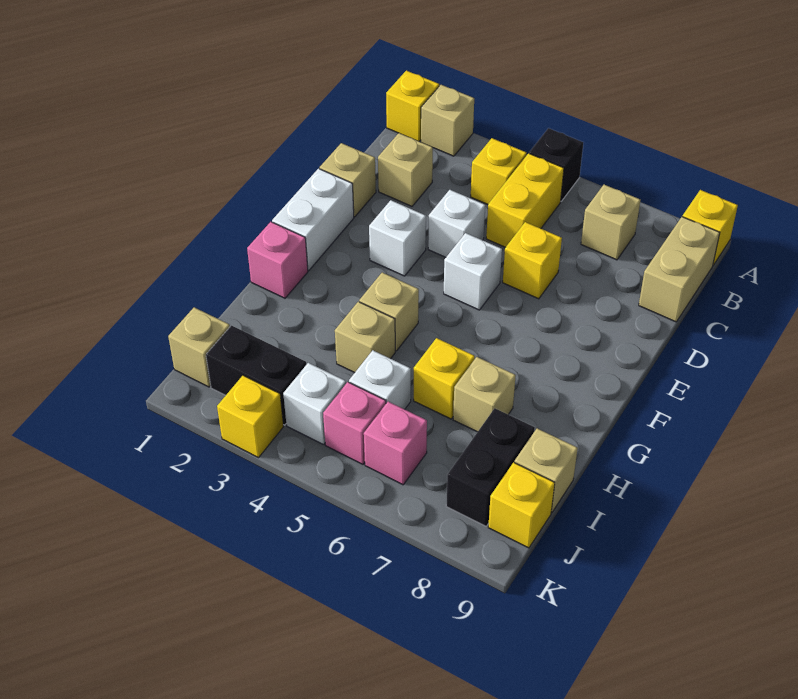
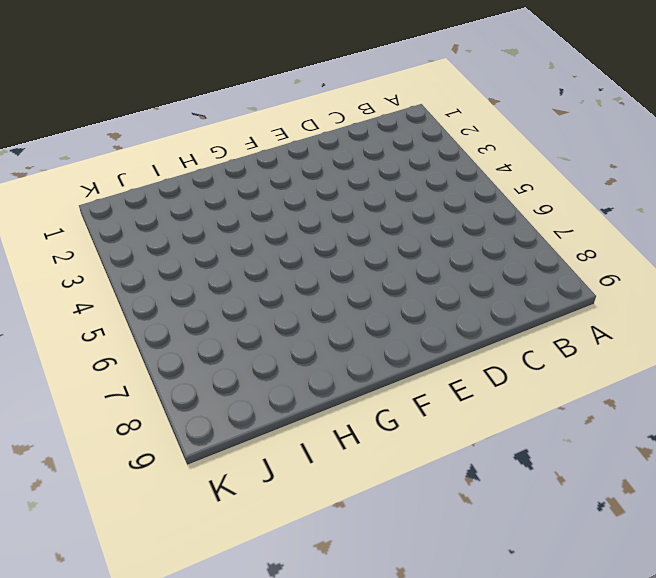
none -> yellow 1x1 brick [386,71,439,141]
none -> tan 1x1 brick [421,85,474,156]
none -> black 1x1 brick [529,128,583,201]
none -> yellow 1x1 brick [682,190,738,265]

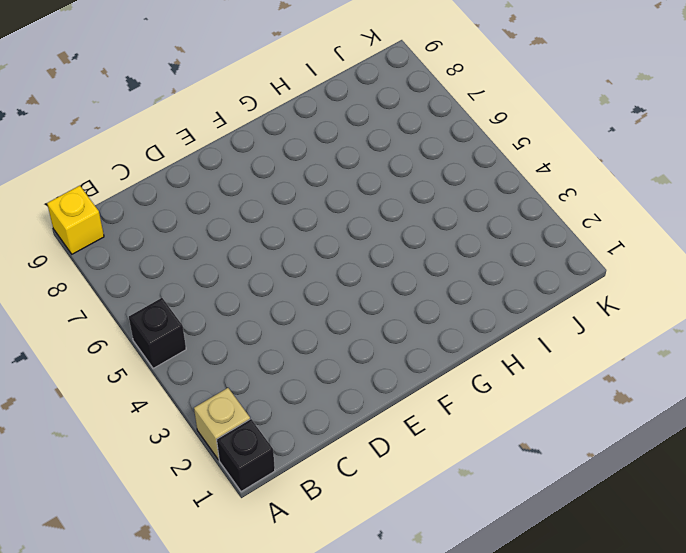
black 1x1 brick [217,419,275,492] -> yellow 1x1 brick [386,71,439,141]
none -> yellow 1x1 brick [471,138,527,204]
none -> yellow 1x2 brick [486,153,564,247]
none -> tan 1x1 brick [581,185,640,260]
none -> tan 1x2 brick [639,217,720,322]

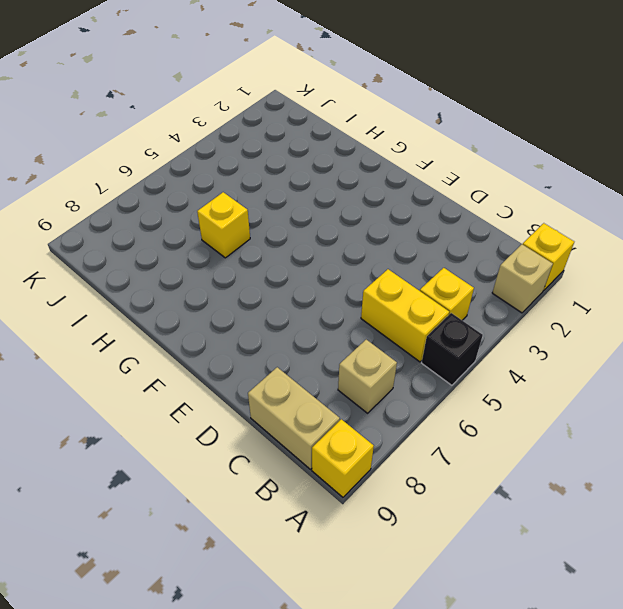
none -> tan 1x1 brick [378,133,433,206]
none -> tan 1x1 brick [320,143,376,217]
none -> white 1x1 brick [428,190,485,257]
none -> yellow 1x1 brick [503,222,562,299]

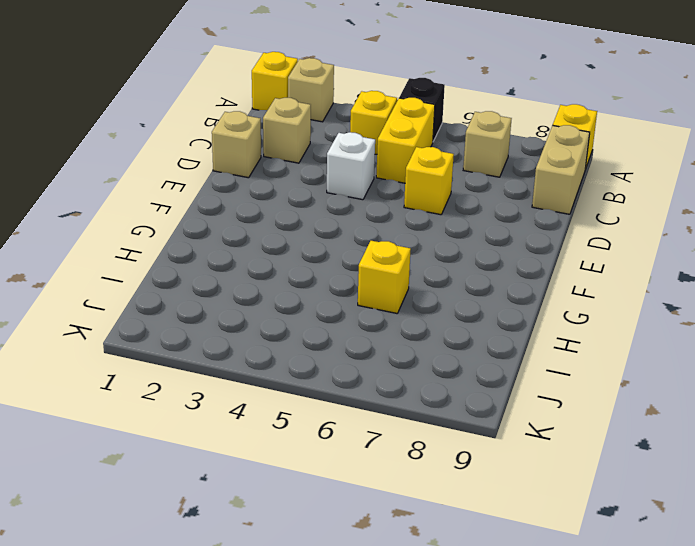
none -> white 1x2 brick [272,169,354,270]
none -> white 1x1 brick [369,200,426,276]
none -> white 1x1 brick [444,233,502,310]
none -> pink 1x1 brick [247,222,308,298]

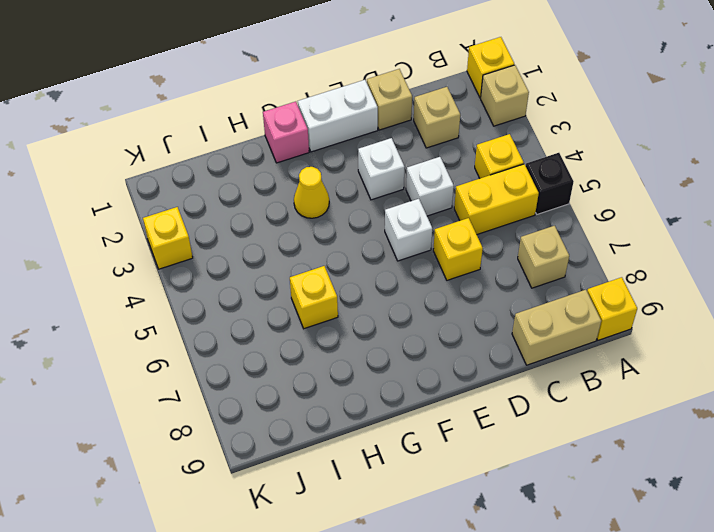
yellow 1x1 cone [294,167,329,218] -> none
none -> tan 1x1 brick [359,272,419,351]
none -> tan 1x1 brick [335,302,395,373]
none -> tan 1x1 brick [453,357,516,432]
none -> white 1x1 brick [349,350,411,409]

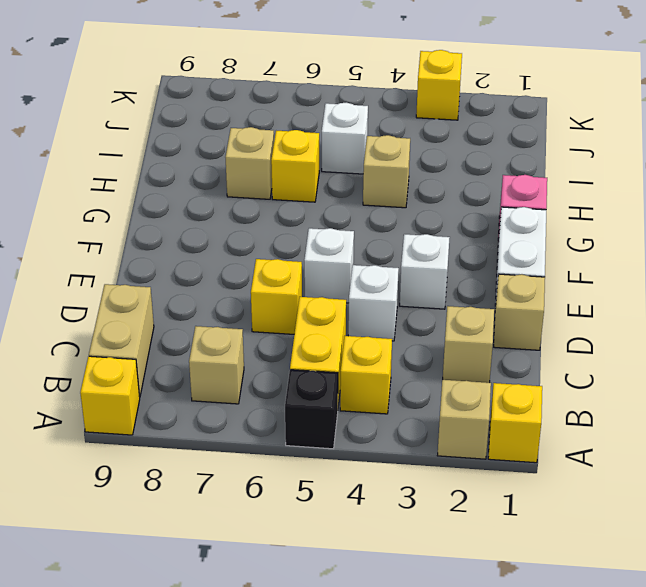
none -> tan 1x1 brick [359,272,419,351]
none -> black 1x2 brick [446,408,535,526]
none -> tan 1x1 brick [514,428,578,513]
none -> tan 1x1 brick [168,307,230,387]

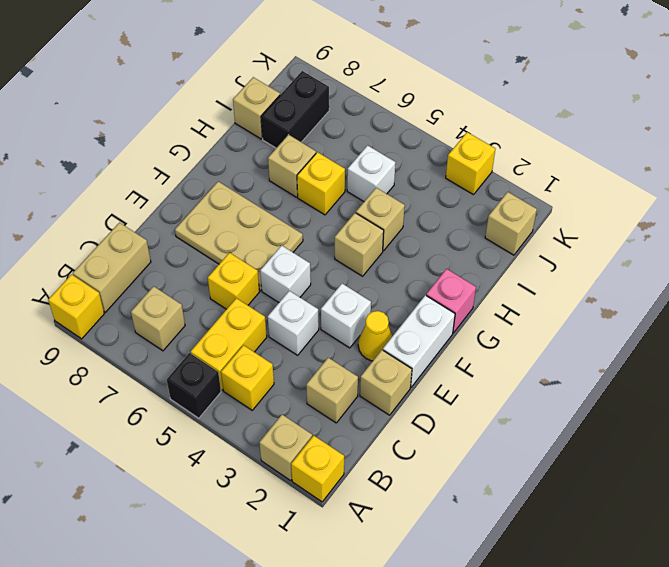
yellow 1x1 cone [358,311,392,361] -> none
tan 2x3 plate [175,181,303,291] -> none
none -> black 1x2 brick [206,326,306,425]
none -> white 1x1 brick [283,363,346,445]
none -> pink 1x1 brick [323,382,386,464]
none -> pink 1x1 brick [364,402,427,485]

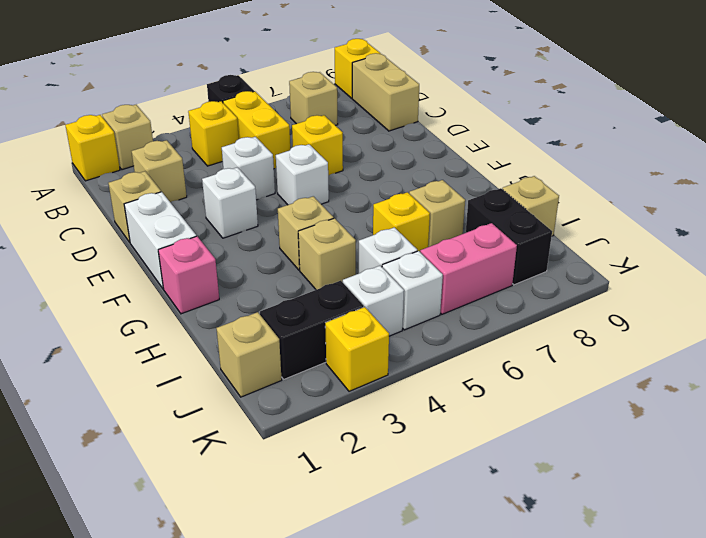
white 1x1 brick [382,251,443,330] -> pink 1x1 brick [323,382,386,464]
pink 1x2 brick [420,223,517,314] -> pink 1x1 brick [364,402,427,485]
none -> yellow 1x1 brick [488,462,555,548]

